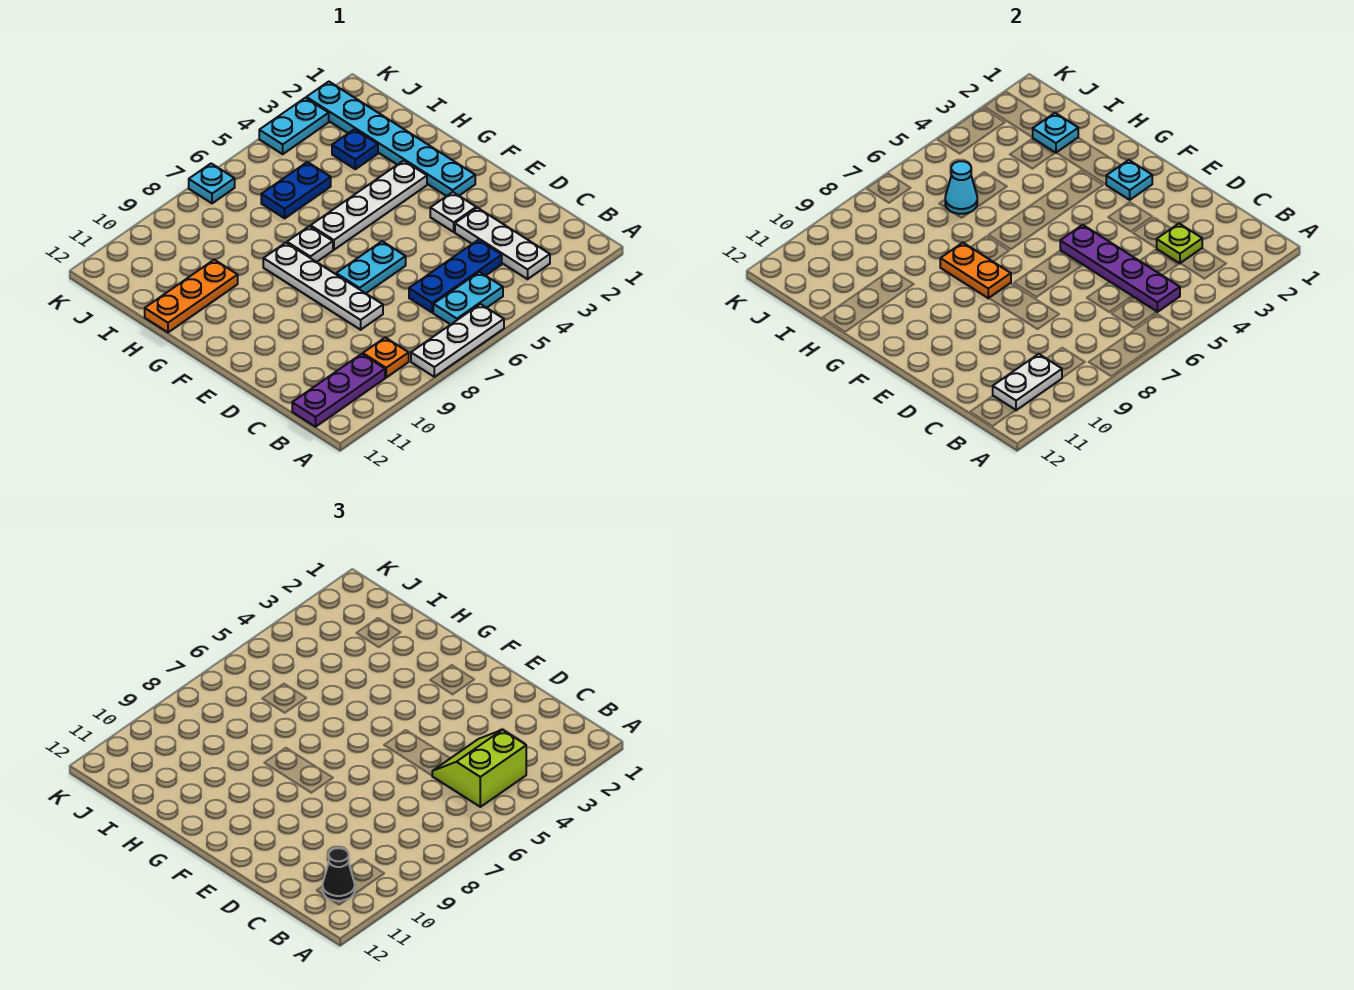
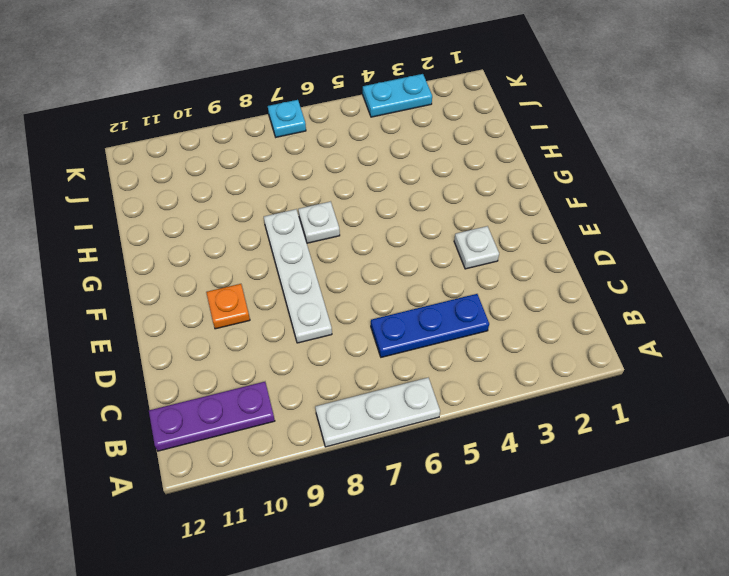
orange 1x1 plate [206,284,250,329] -> orange 1x1 plate moved to [363,338,409,377]
none -> white 1x3 plate [455,208,550,279]
none -> cyan 1x2 plate [433,272,503,325]
none -> cyan 1x2 plate [336,241,406,293]

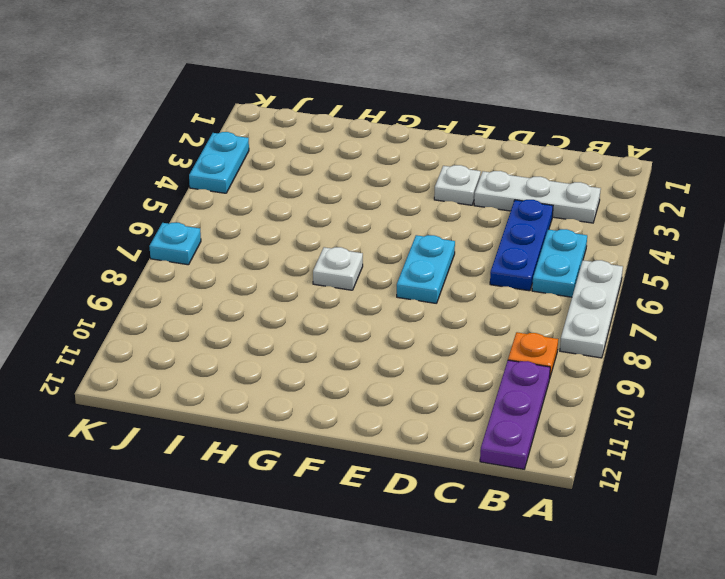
none -> white 1x4 plate [263,243,383,330]
none -> cyan 1x6 plate [306,82,475,196]
none -> white 1x4 plate [311,161,427,250]

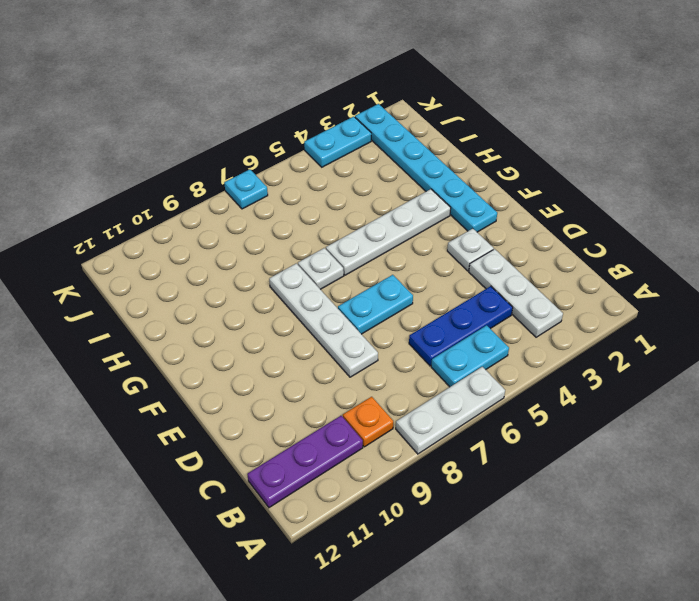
none -> orange 1x3 plate [145,260,238,332]
none -> blue 1x1 plate [332,129,378,169]
none -> blue 1x2 plate [261,162,331,218]

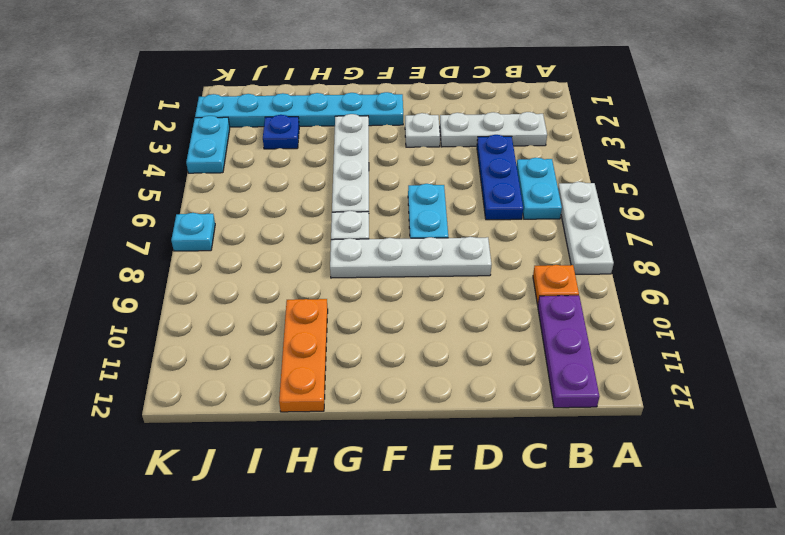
none -> blue 1x2 plate [261,162,331,218]
none -> purple 1x4 plate [1060,225,1180,312]
none -> white 1x2 plate [993,354,1062,410]

